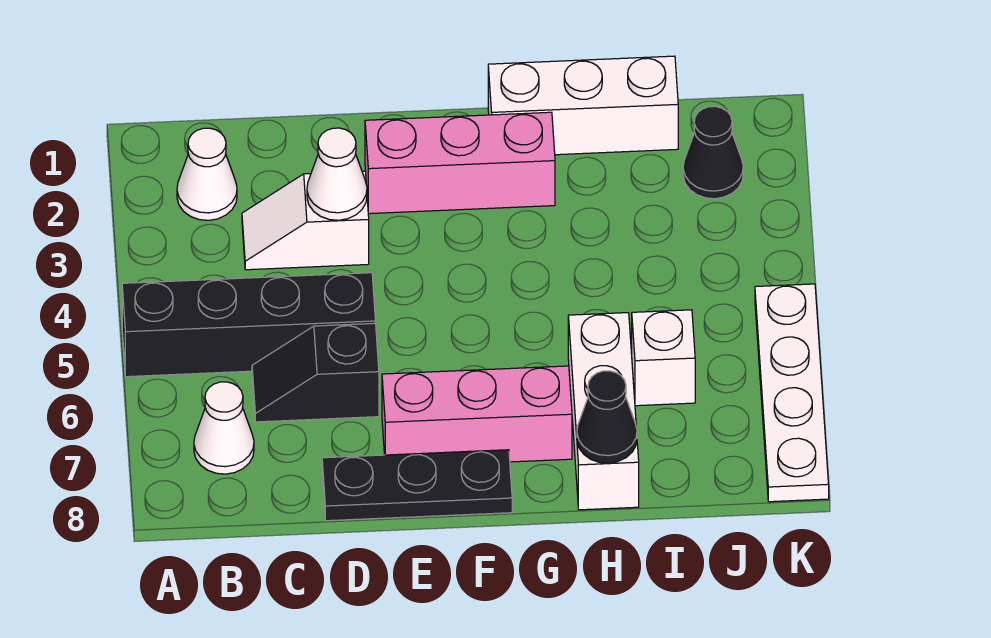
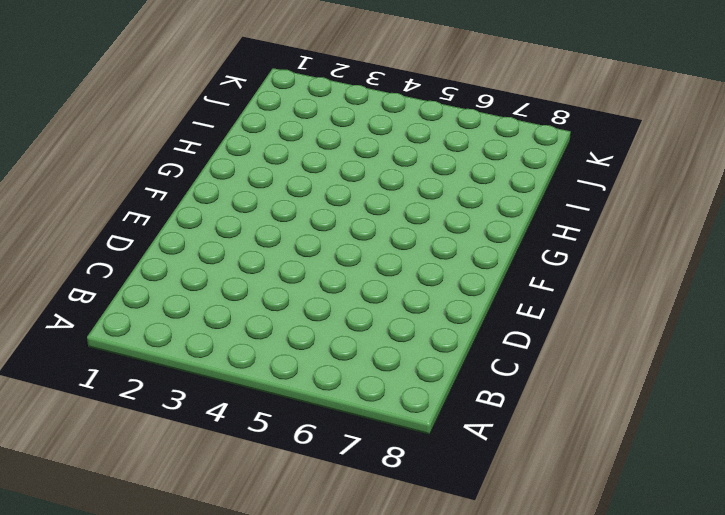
none -> black 1x4 brick [122,273,375,377]
none -> white 1x1 cone [177,128,237,220]
none -> white 1x1 cone [194,382,254,474]

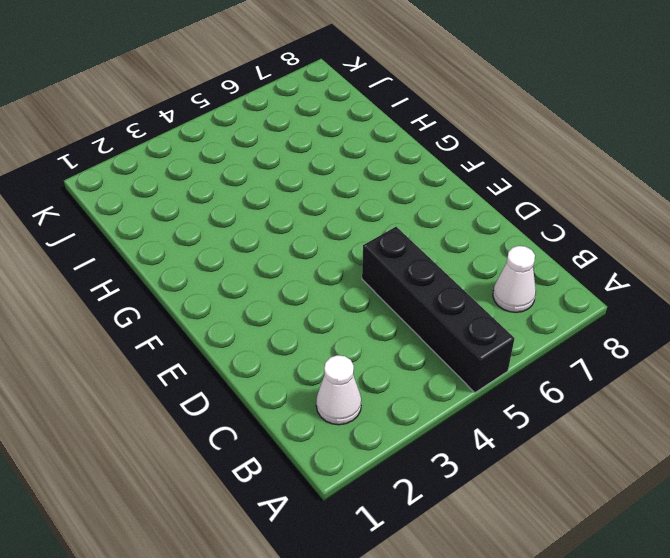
none -> white 1x2 slope [242,171,369,270]
none -> black 1x2 slope [252,323,379,422]
none -> black 1x3 plate [322,450,512,521]

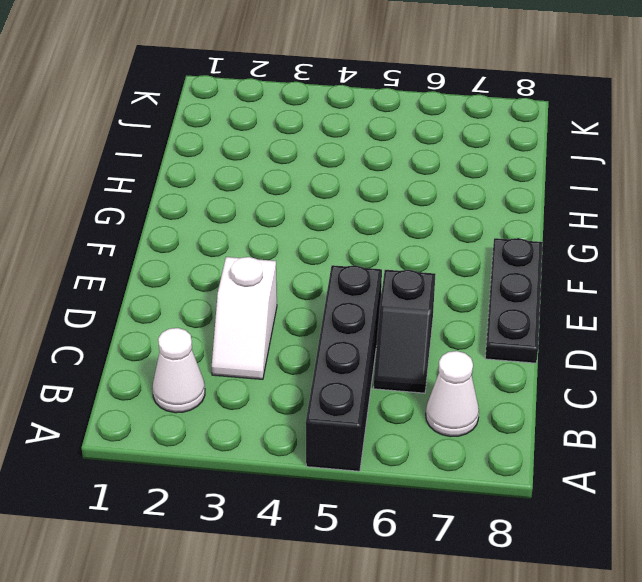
none -> pink 1x3 brick [365,112,555,214]
none -> pink 1x3 brick [382,366,572,462]
none -> white 1x3 brick [488,56,678,155]

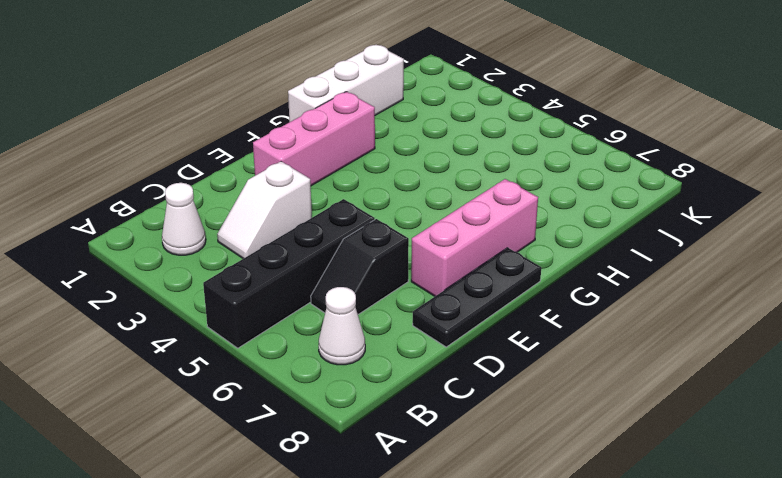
none -> white 1x3 brick [568,313,639,510]
none -> white 1x1 brick [632,310,695,406]
none -> black 1x1 cone [683,106,743,199]

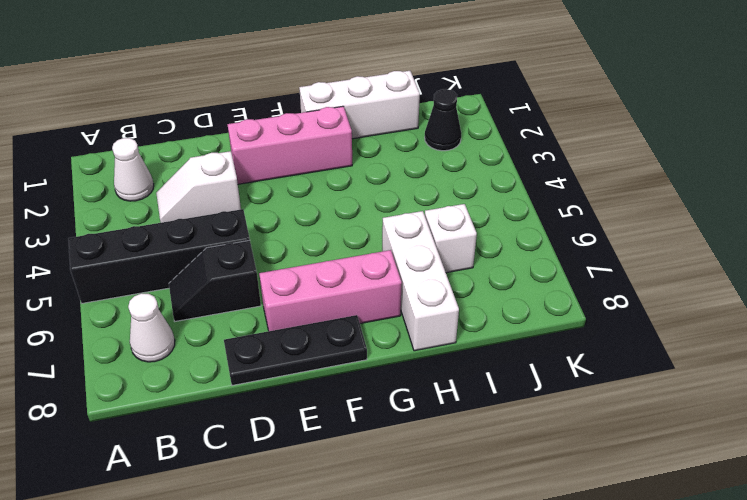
none -> white 1x4 plate [755,284,829,502]
none -> white 1x1 cone [307,128,367,220]
none -> black 1x1 cone [577,371,637,463]

